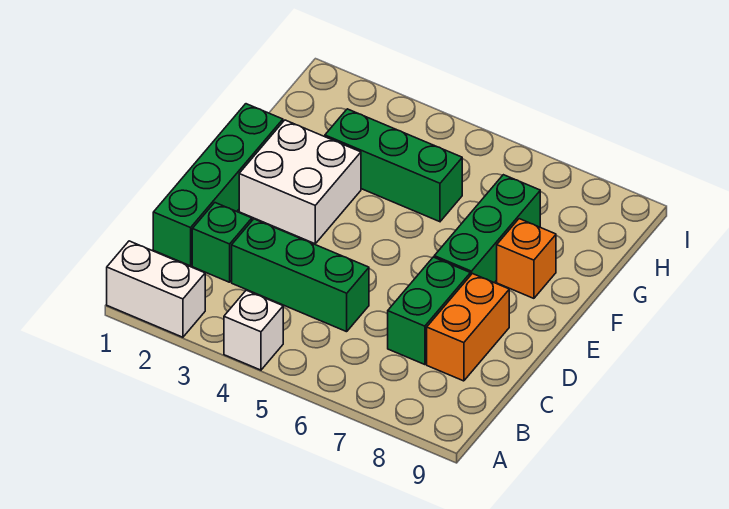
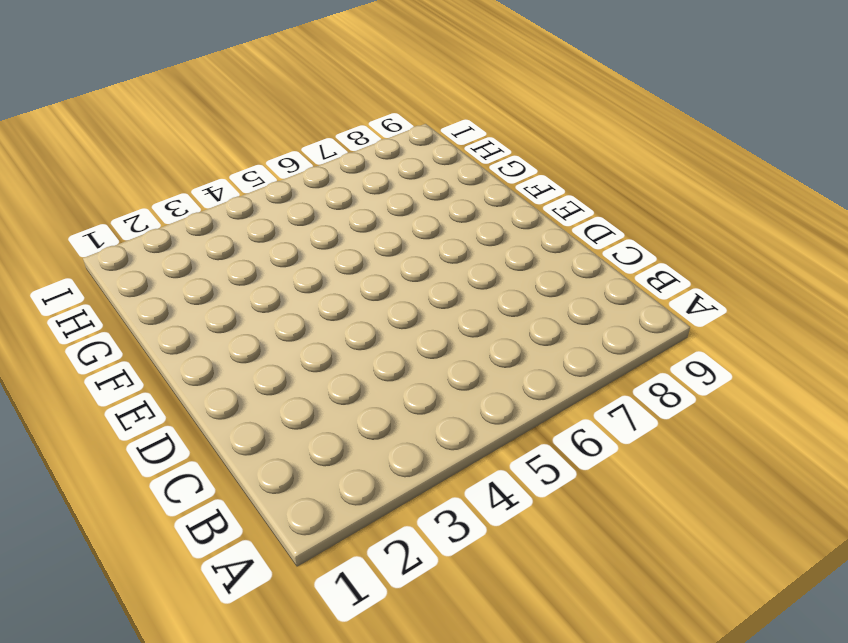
none -> white 1x2 brick [107,241,205,337]
none -> white 1x1 brick [224,290,283,370]

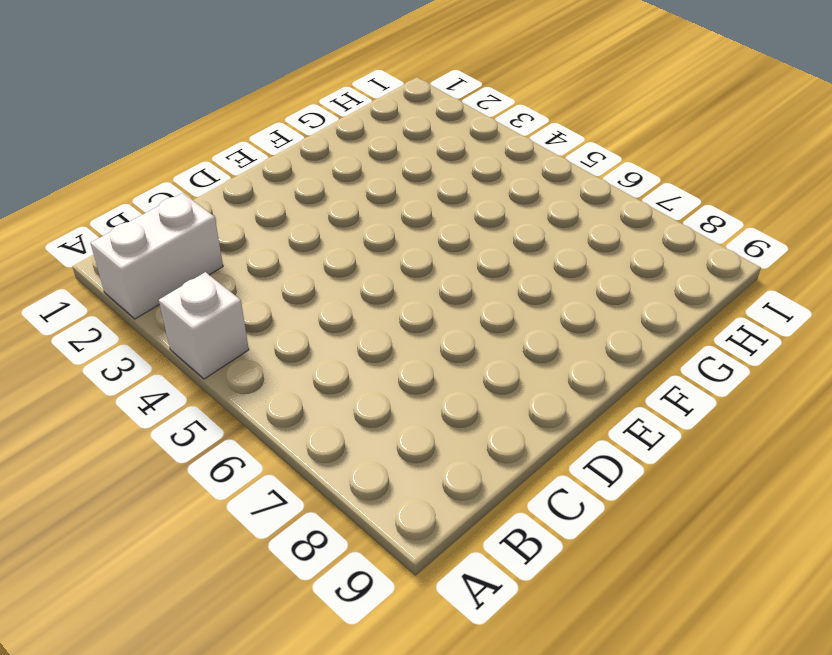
white 1x2 brick [91,193,223,319] -> white 1x2 brick turned to [107,241,205,337]
none -> green 1x4 brick [153,104,283,266]
none -> green 1x1 brick [192,203,252,282]

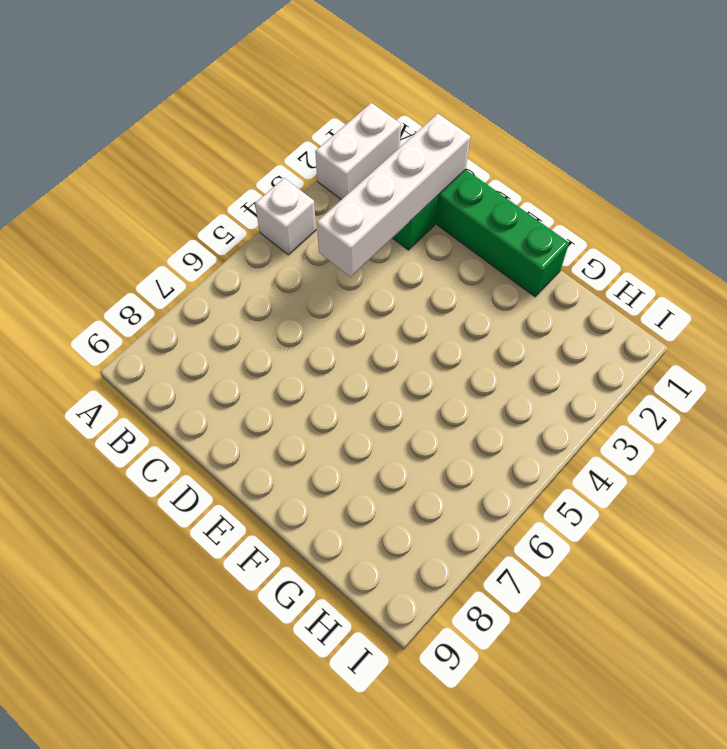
white 1x4 brick [317,114,470,277] -> none
none -> green 1x3 brick [232,219,369,332]
none -> green 1x2 brick [388,257,470,365]

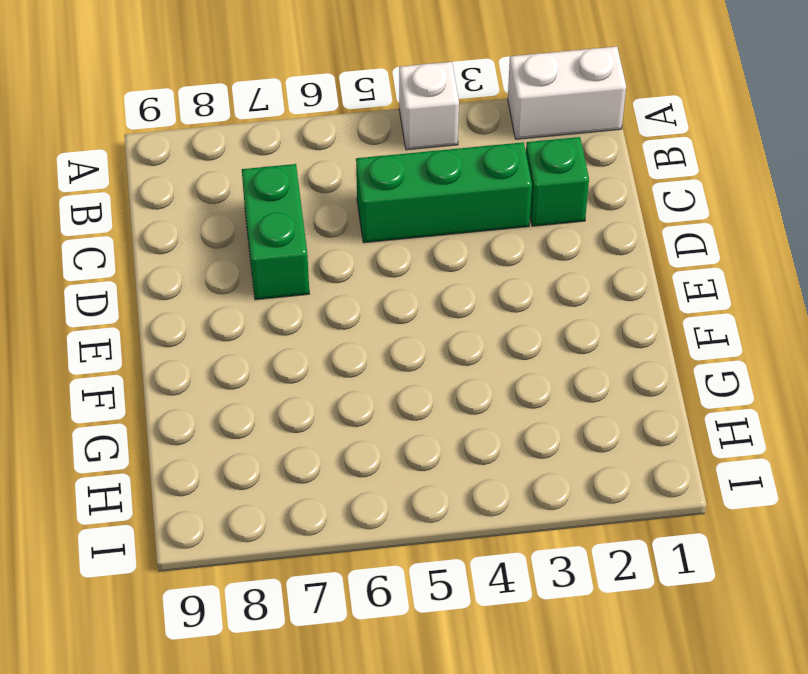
none -> green 1x4 brick [153,104,283,266]
none -> orange 1x2 brick [427,274,509,381]

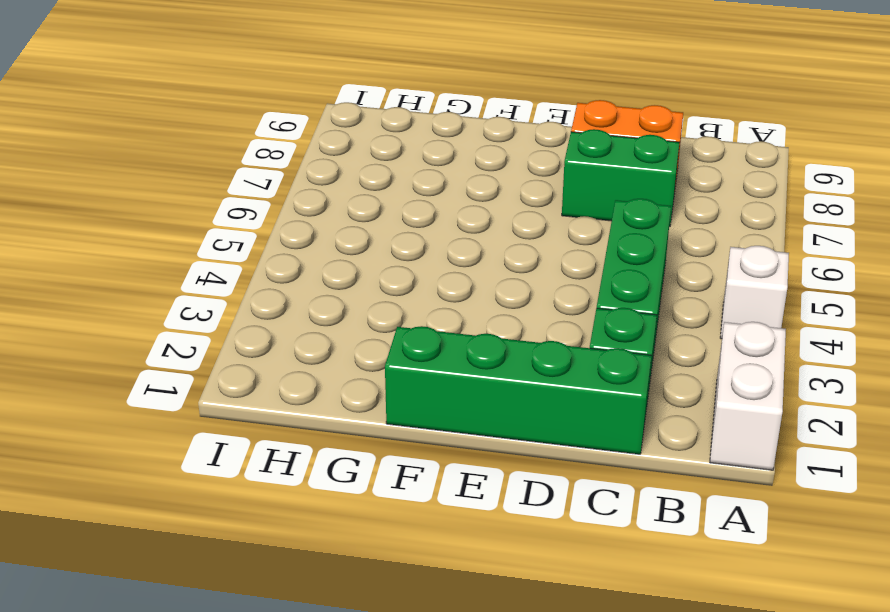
none -> white 2x2 brick [239,120,361,244]
none -> green 1x3 brick [434,175,540,283]

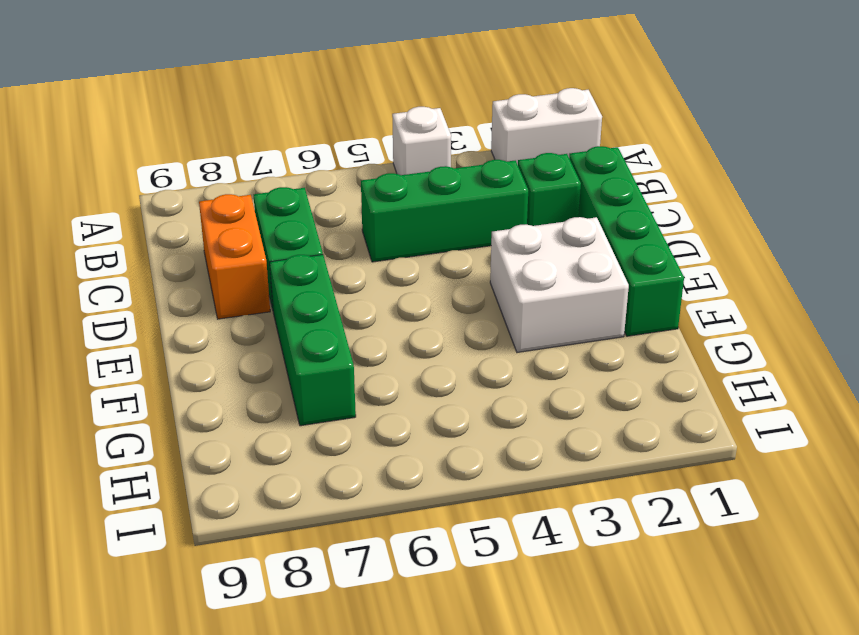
none -> orange 1x1 brick [497,219,556,298]
none -> green 1x3 brick [325,109,462,222]

